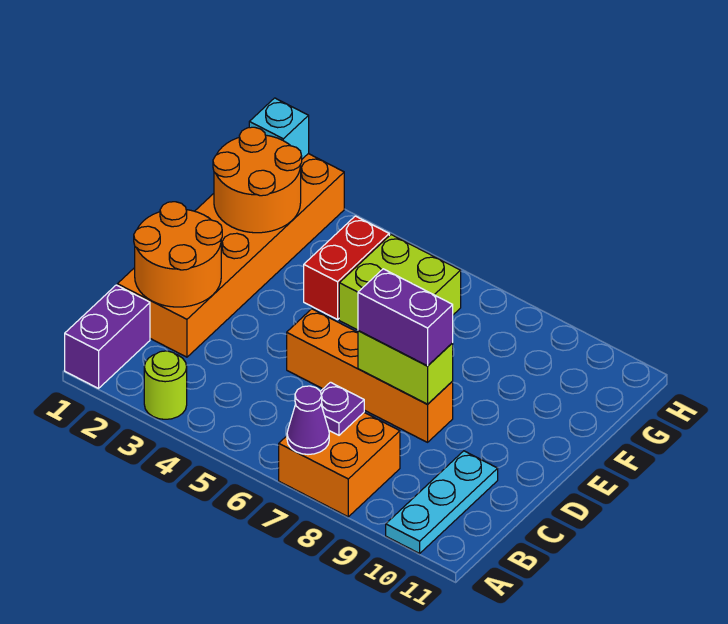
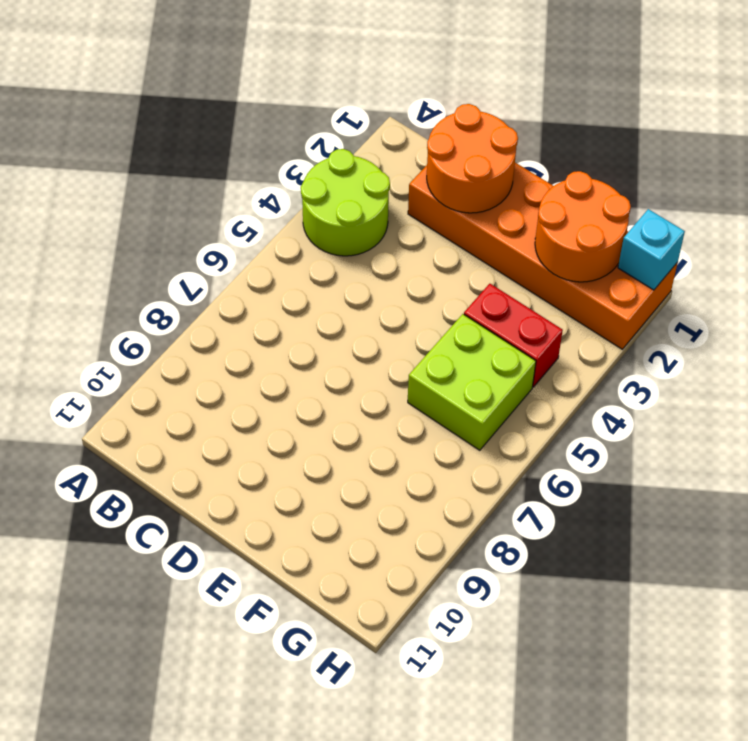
lime 2x2 round brick [301,149,390,256] -> lime 1x1 round brick [144,351,187,419]
none -> purple 1x2 brick [65,285,150,388]
none -> orange 2x2 brick [279,413,400,517]
none -> cyan 1x3 plate [386,451,498,553]

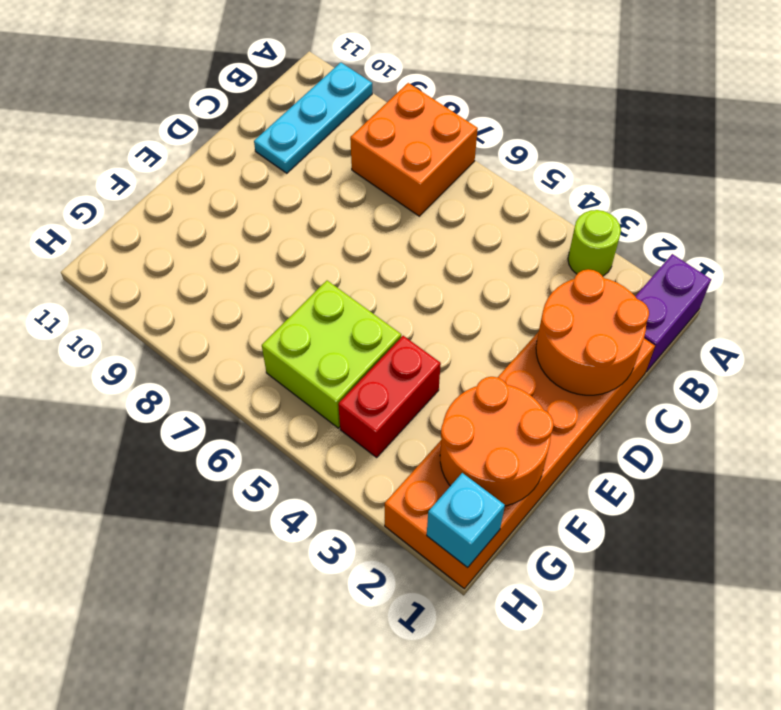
none -> orange 1x4 brick [287,309,453,442]
none -> purple 1x1 cone [287,386,329,455]
none -> purple 1x1 plate [320,382,364,435]

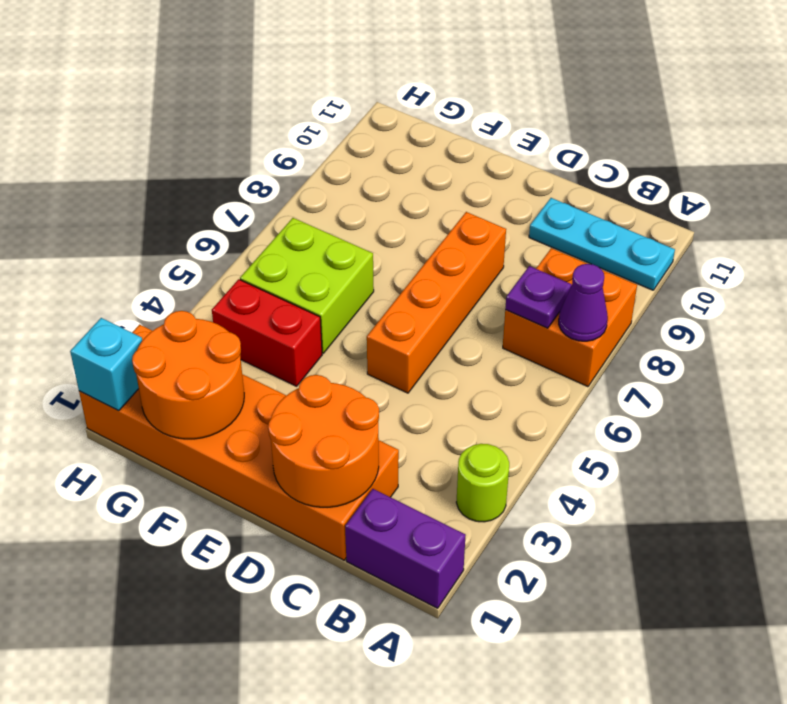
none -> lime 1x2 brick [358,331,453,404]
none -> purple 1x2 brick [358,269,453,366]

